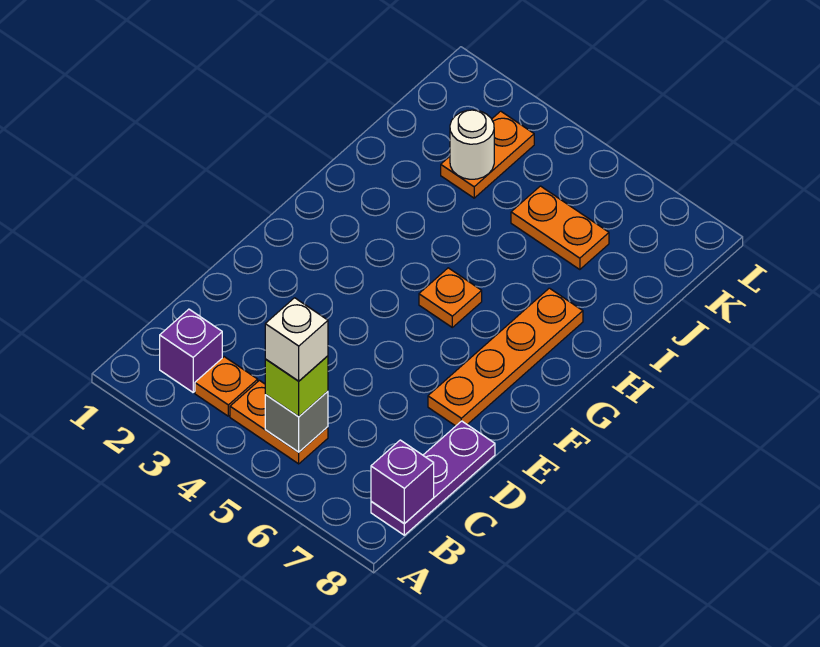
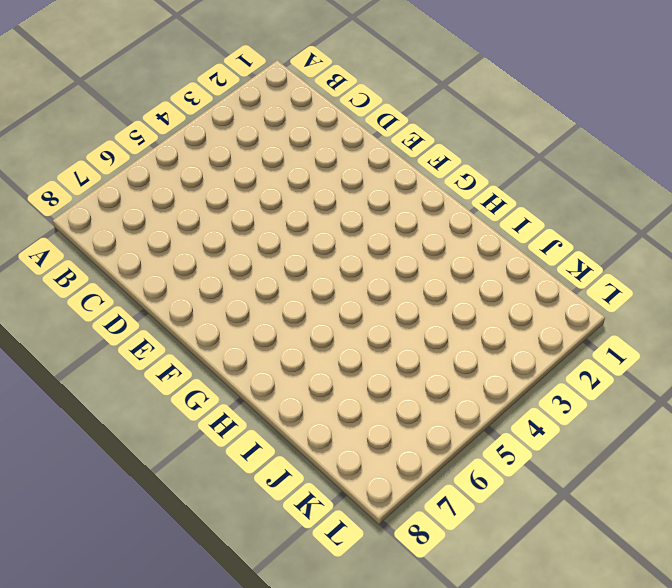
none -> purple 1x1 brick [160,309,222,392]
none -> orange 1x1 plate [195,357,258,416]
none -> orange 1x2 plate [230,380,328,464]

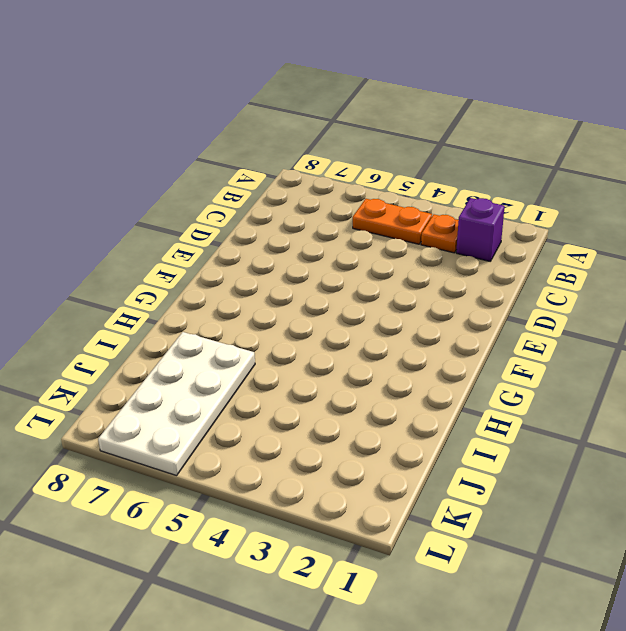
white 2x4 plate [98,332,255,476] -> orange 1x2 plate [511,186,609,270]
none -> purple 1x3 plate [371,421,495,535]
none -> orange 1x4 plate [428,288,583,426]
none -> orange 1x1 plate [419,268,482,327]

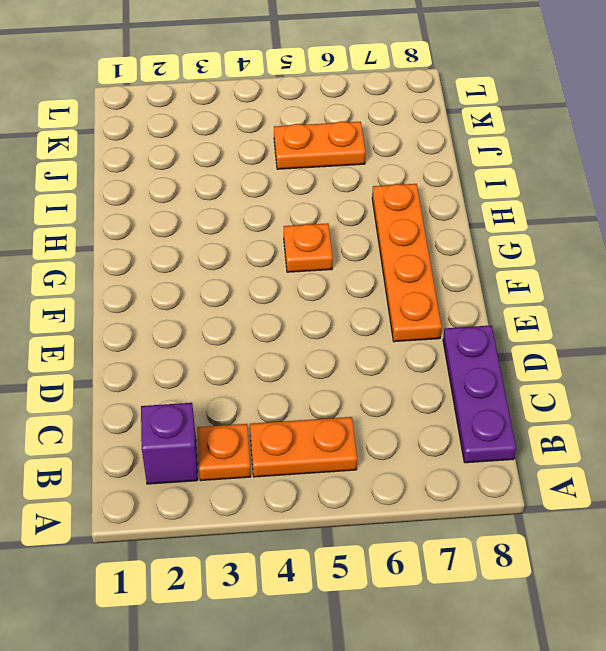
none -> orange 1x2 plate [441,111,534,198]
none -> grey 1x1 brick [265,391,328,452]
none -> purple 1x1 brick [371,440,434,524]

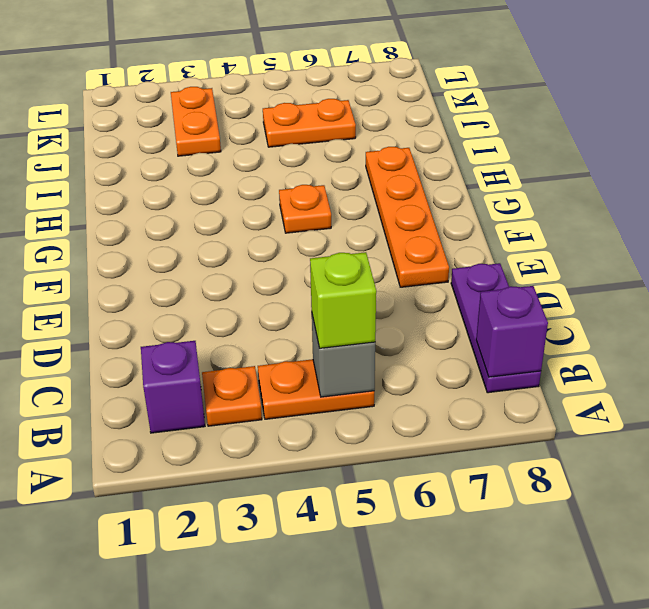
none -> white 1x1 round brick [450,110,494,179]
none -> white 1x1 brick [265,298,328,381]

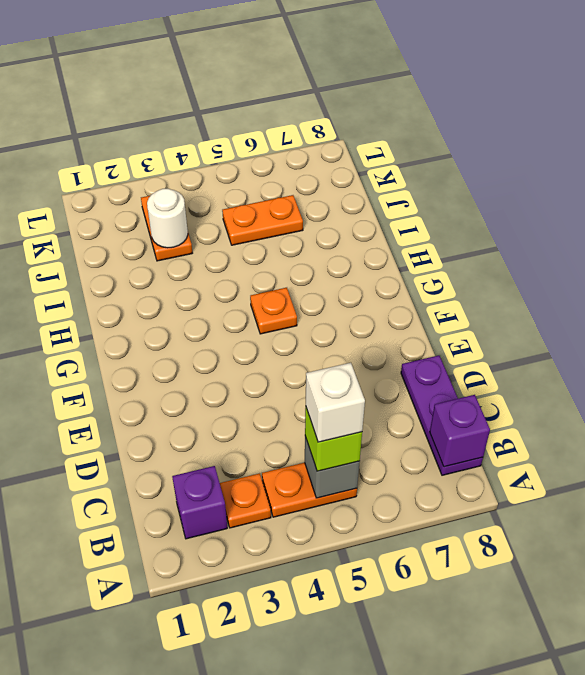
none -> orange 1x4 plate [428,288,583,426]

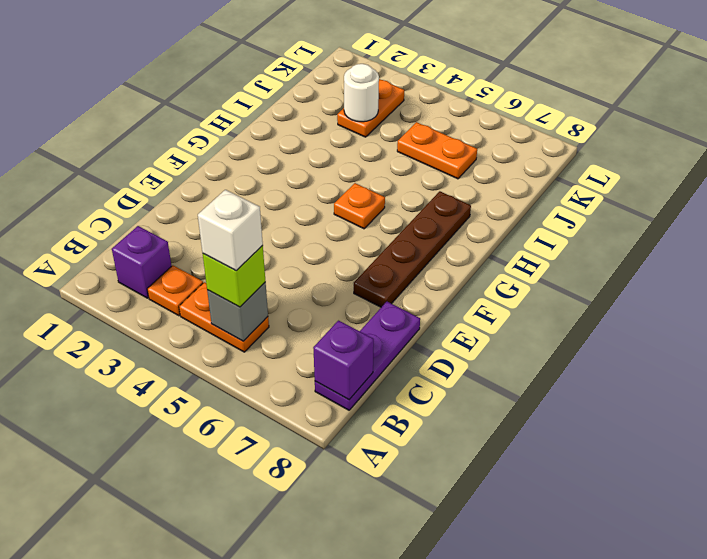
brown 1x4 plate [354,191,471,307] -> orange 1x4 plate [428,288,583,426]

